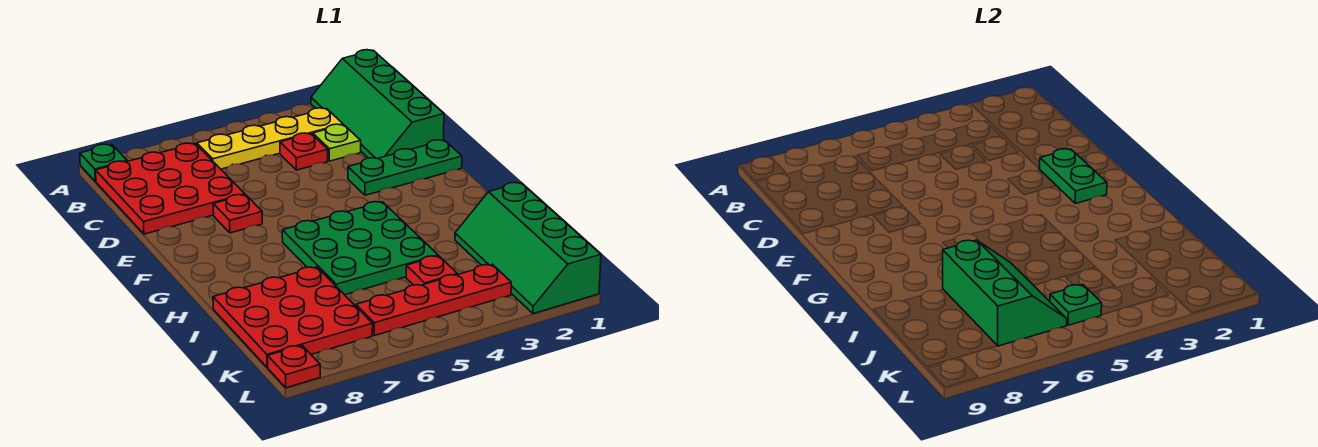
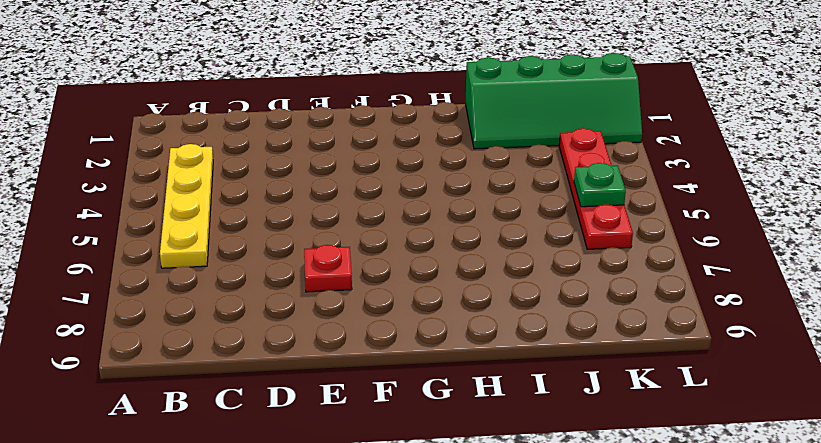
none -> green 2x4 slope [311,50,444,158]
none -> green 1x1 plate [80,144,127,181]
none -> red 3x3 plate [96,143,245,234]

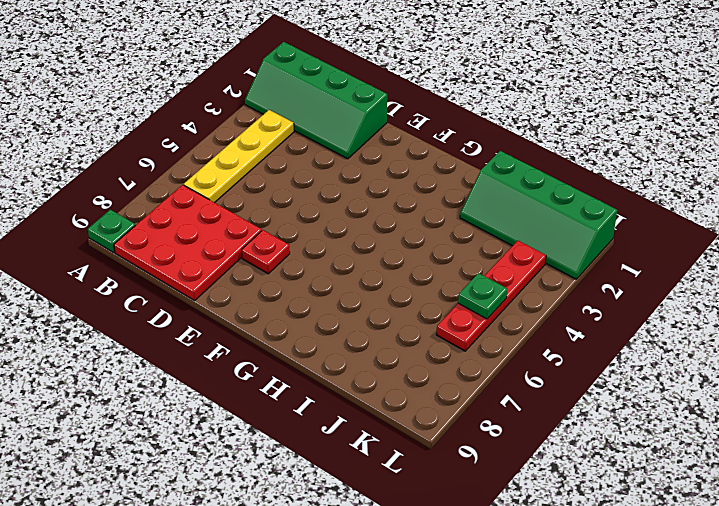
none -> lime 1x1 plate [313,124,361,161]
none -> red 1x1 plate [280,133,328,170]
none -> green 1x3 plate [348,140,462,195]

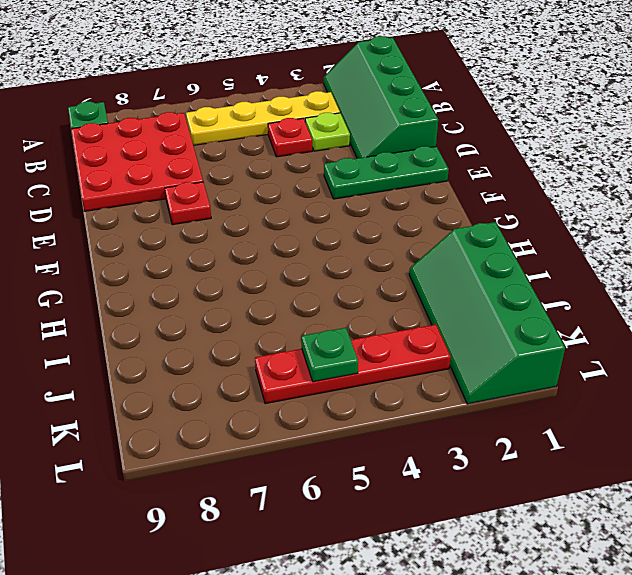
none -> green 3x3 plate [282,202,438,295]
none -> red 3x3 plate [213,267,373,367]
none -> red 1x1 plate [406,256,457,285]

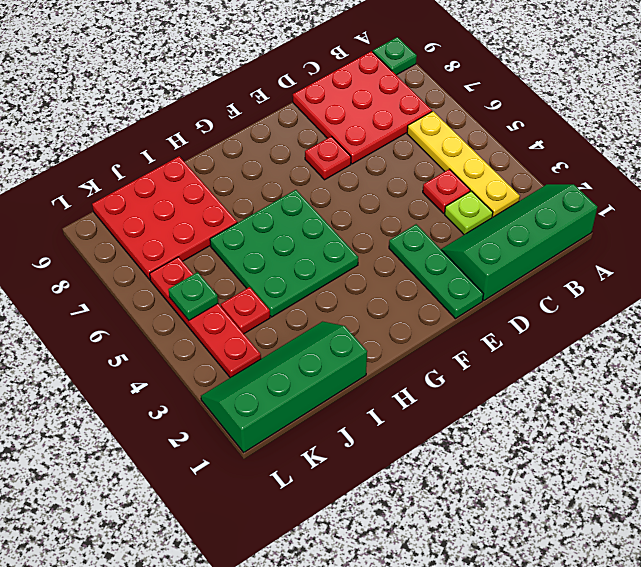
none -> red 1x1 plate [268,345,320,388]
none -> green 1x2 plate [1039,149,1107,203]
none -> green 2x3 slope [943,240,1067,346]

